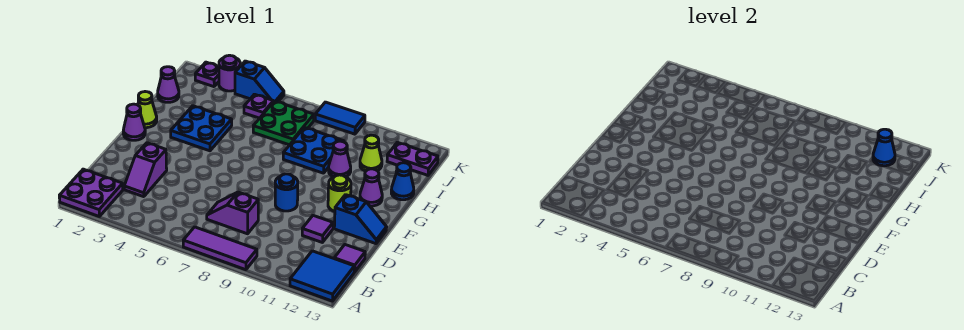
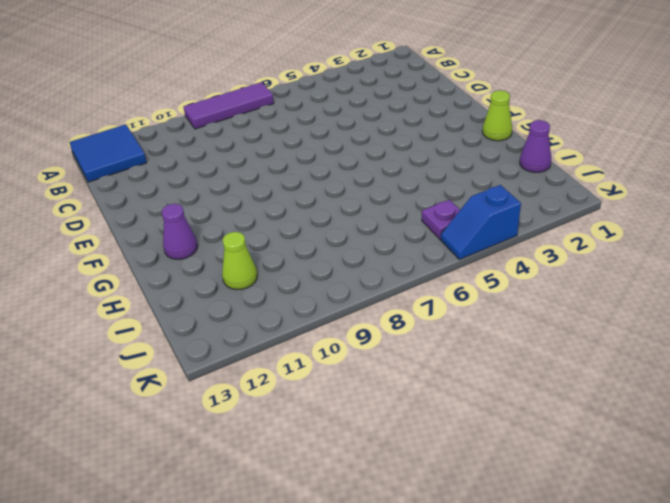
none -> purple 2x2 plate [59,169,123,216]
none -> purple 1x2 slope [124,143,167,197]
none -> purple 1x2 slope [207,192,258,234]

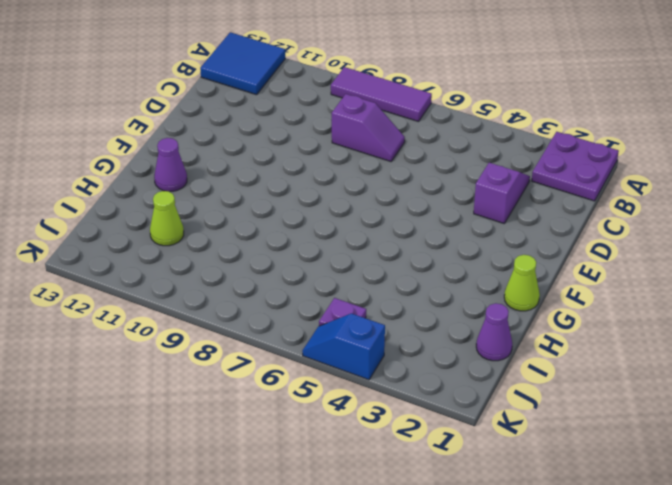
none -> purple 1x1 tile [334,245,365,272]
none -> purple 1x1 tile [302,216,333,242]
none -> blue 1x1 round brick [275,174,298,211]

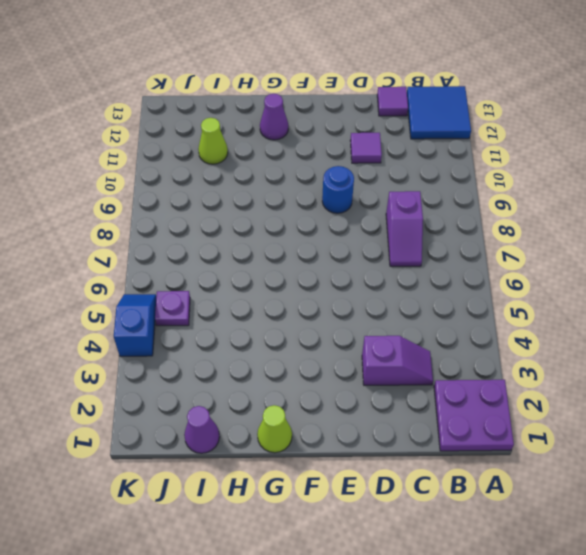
none -> purple 1x3 tile [183,227,257,270]
none -> blue 1x2 slope [334,195,387,244]
none -> purple 1x1 cone [123,104,145,140]

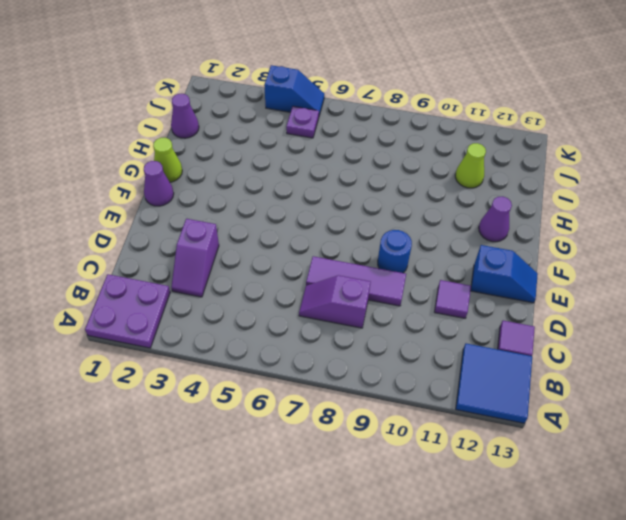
purple 1x3 tile [306,256,406,306] -> purple 1x3 tile moved to [183,227,257,270]
none -> lime 1x1 round brick [328,175,351,212]
none -> blue 2x2 plate [171,106,232,151]
none -> blue 2x2 plate [283,127,344,173]

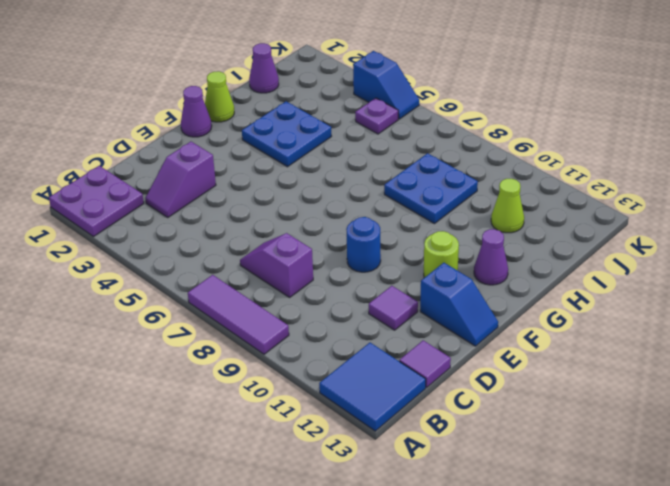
none -> purple 1x1 cone [329,141,351,177]
none -> blue 1x1 cone [391,163,414,200]
none -> green 2x2 plate [253,101,314,145]

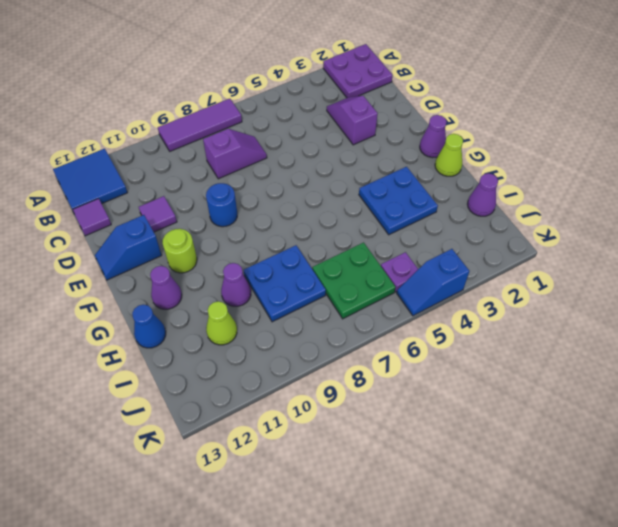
none -> purple 1x2 plate [387,142,438,175]
none -> purple 1x1 plate [195,62,219,87]
none -> purple 1x1 round brick [219,55,240,91]

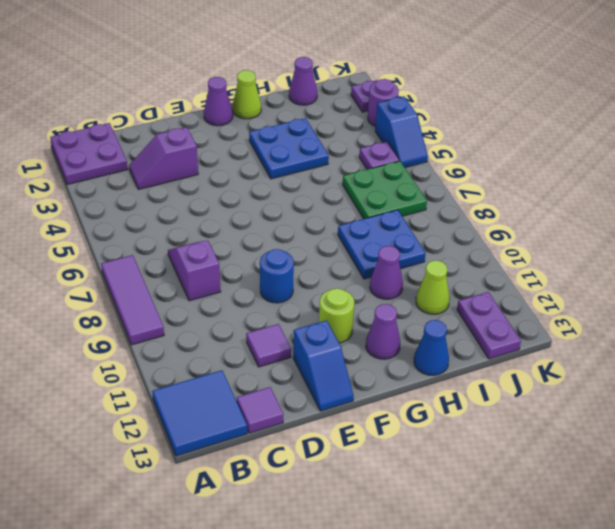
none -> blue 1x2 tile [315,102,365,134]
none -> blue 1x1 cone [873,129,895,166]

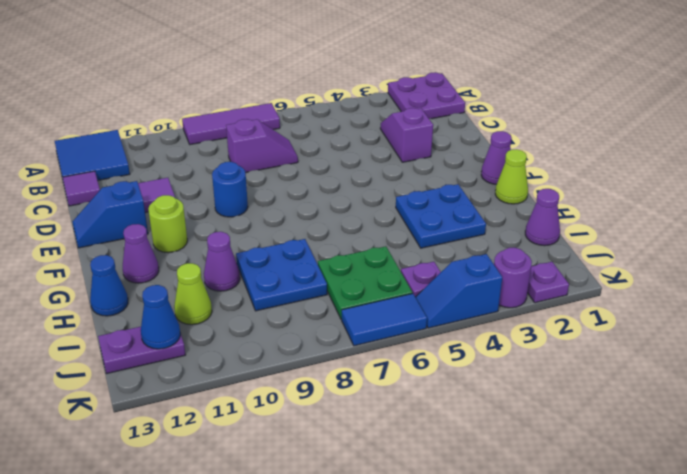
blue 1x2 tile [342,293,427,346] -> blue 1x2 tile moved to [315,102,365,134]

